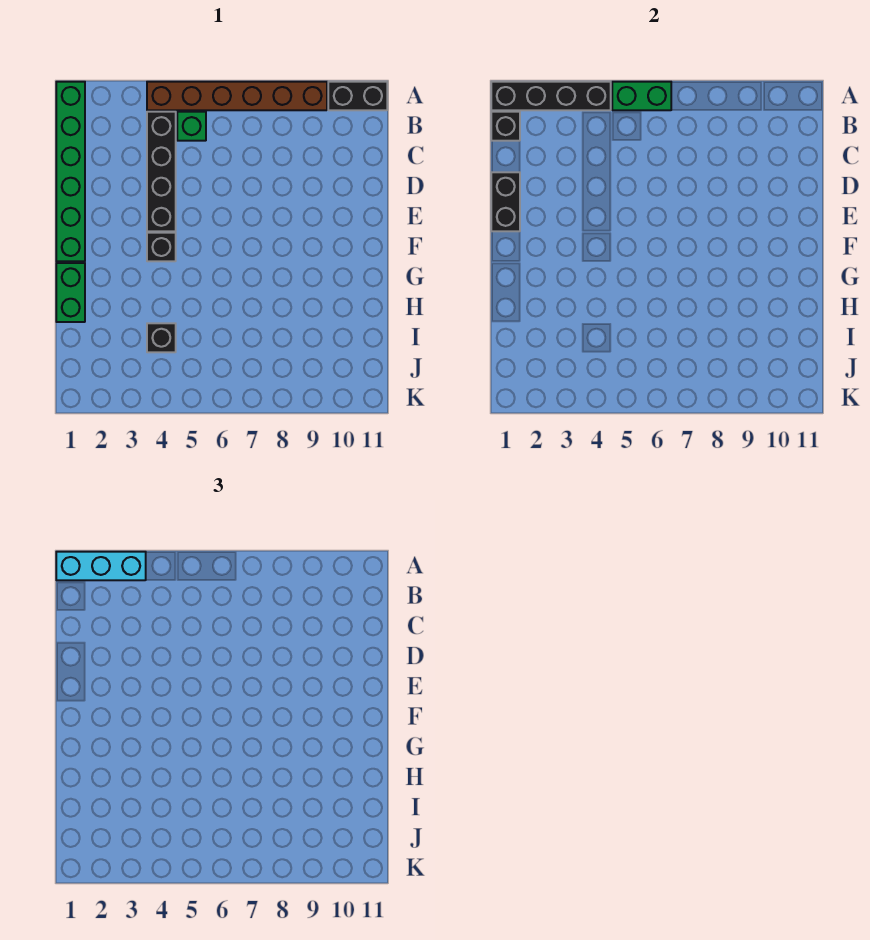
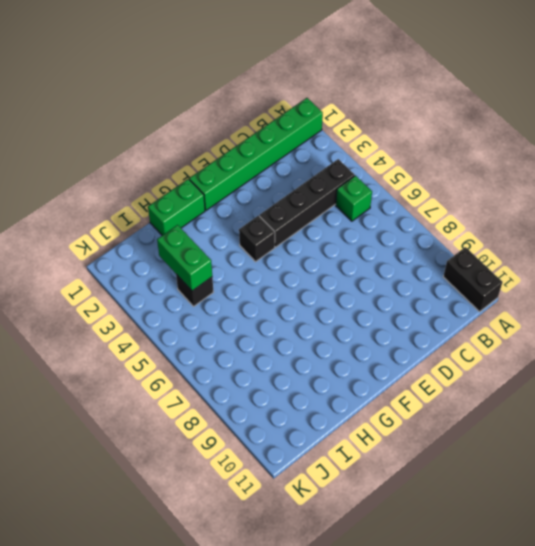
green 1x2 brick [157,225,212,291] -> green 1x2 brick moved to [612,82,671,110]
none -> brown 1x6 brick [147,82,327,110]
none -> black 1x4 brick [491,82,611,110]
none -> black 1x1 brick [491,112,520,141]

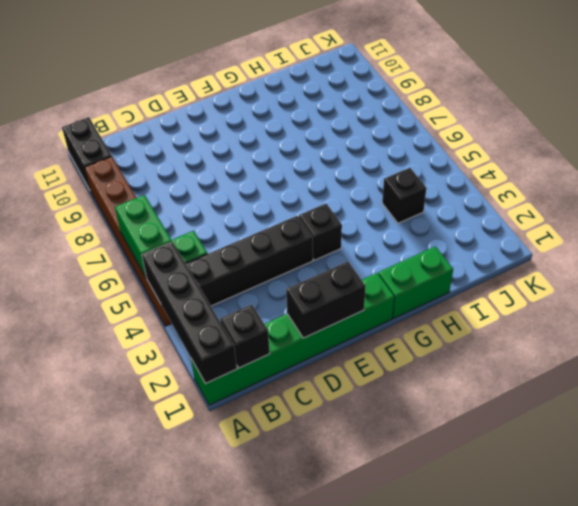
none -> cyan 1x3 brick [56,552,146,580]

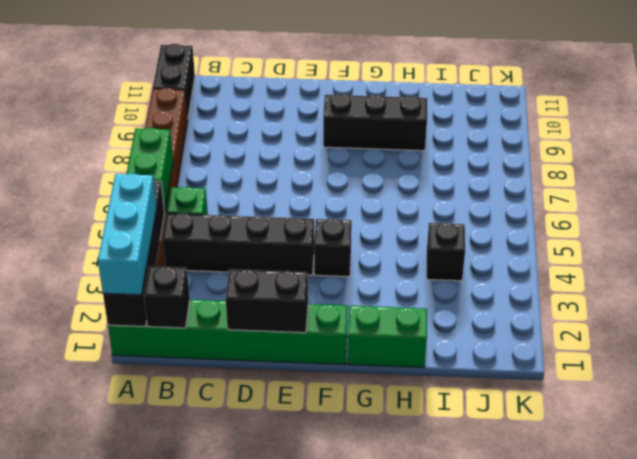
black 1x3 brick [323,94,427,151] -> none

